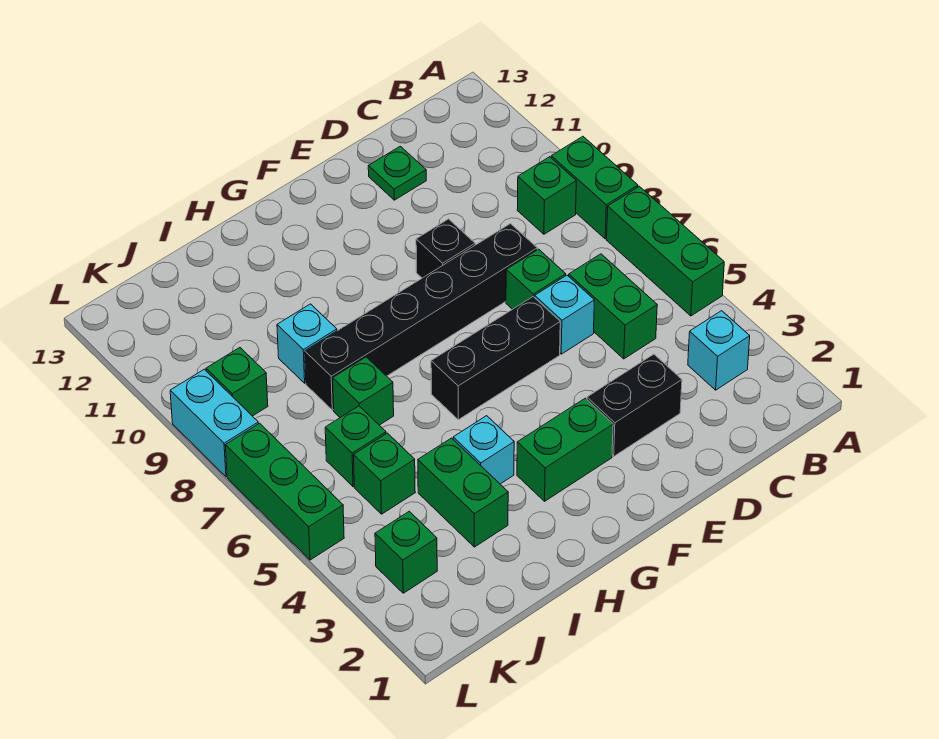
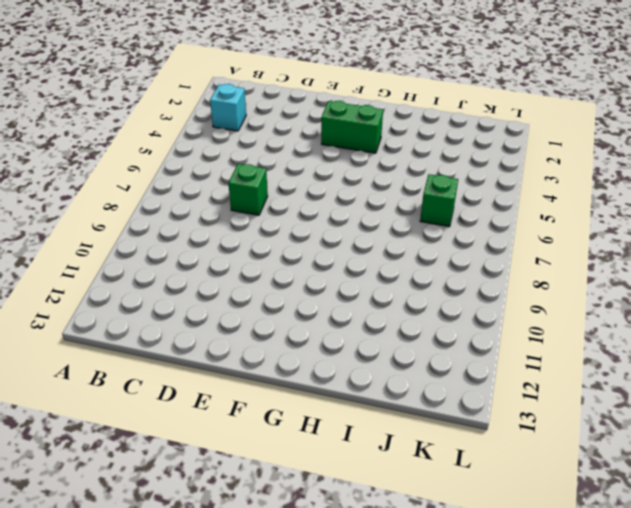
none -> green 1x3 brick [607,186,724,316]
none -> green 1x2 brick [551,136,638,239]
none -> green 1x1 brick [517,157,576,234]

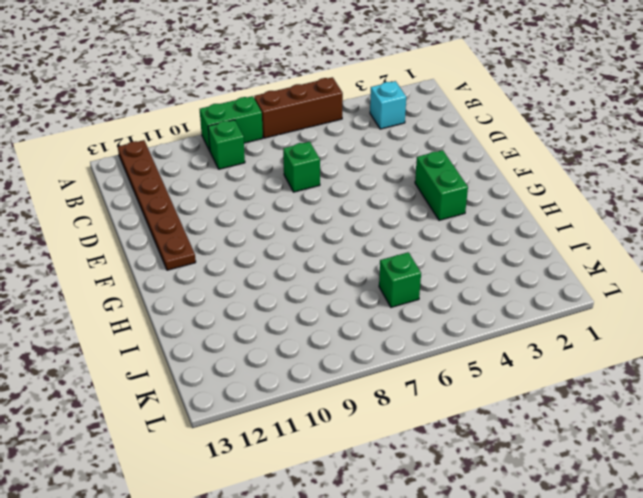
brown 1x3 brick [254,77,343,138] -> green 1x3 brick [607,186,724,316]
brown 1x6 plate [118,140,196,270] -> green 1x1 plate [368,146,426,200]
none -> green 1x2 brick [569,254,657,359]
none -> black 1x2 brick [587,354,682,456]
none -> cyan 1x1 brick [535,275,594,354]

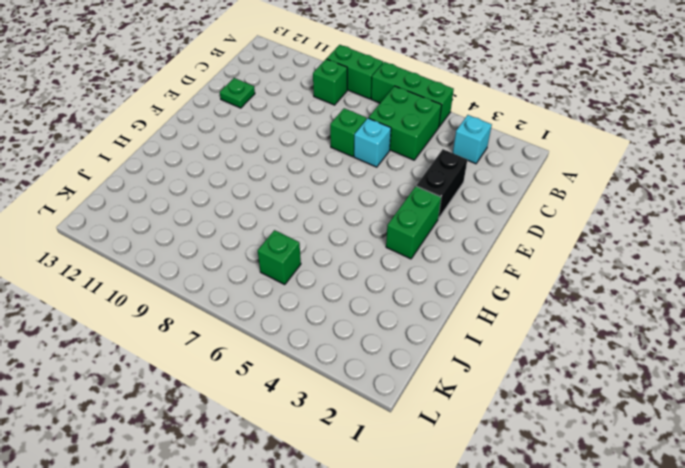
green 2x2 brick [369,86,442,160] -> green 1x2 brick [569,254,657,359]
none -> black 1x6 brick [305,224,537,410]
none -> black 1x3 brick [431,297,560,420]
none -> black 1x1 brick [416,219,475,278]

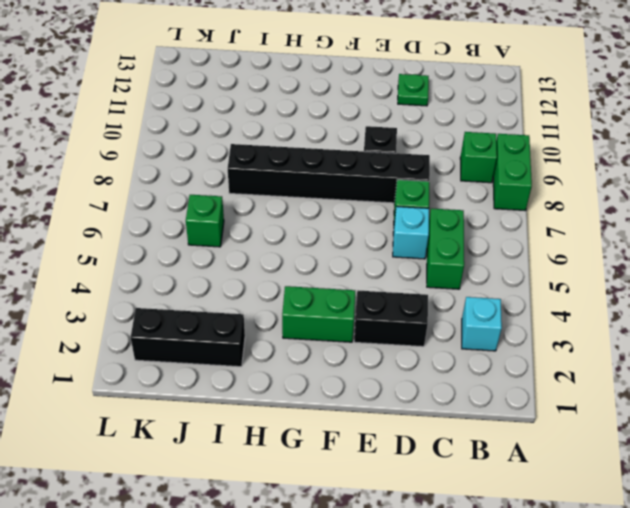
black 1x3 brick [131,308,245,367] -> black 1x3 brick moved to [431,297,560,420]
none -> green 1x3 brick [607,186,724,316]
none -> cyan 1x1 brick [453,416,514,484]
none -> green 1x2 brick [418,438,508,547]

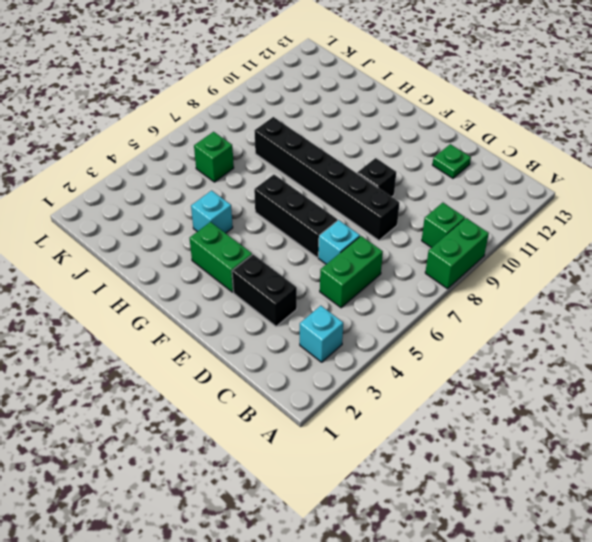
none -> green 1x3 brick [607,186,724,316]
none -> green 1x1 brick [506,249,566,309]
none -> green 1x2 brick [418,438,508,547]

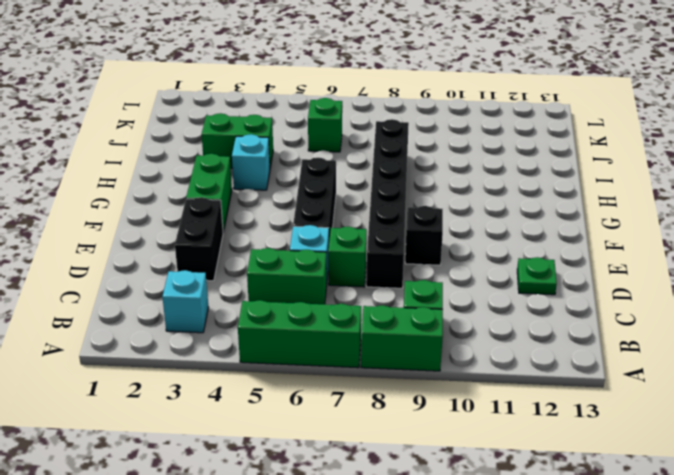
none -> green 1x1 brick [333,357,394,425]
none -> cyan 1x1 brick [277,304,337,383]
none -> green 1x1 brick [354,433,415,514]

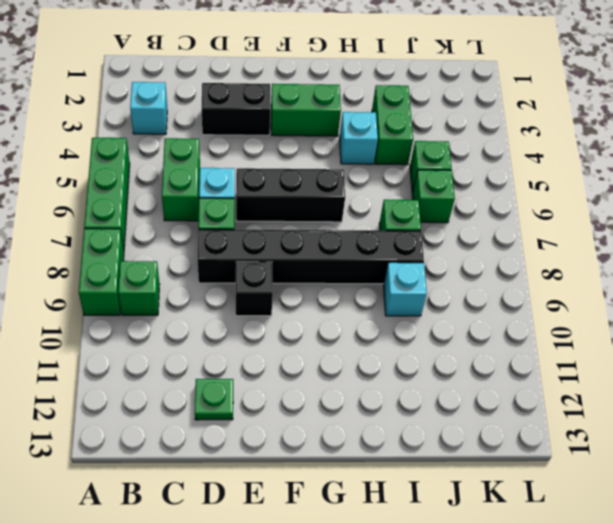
none -> green 1x1 brick [375,511,437,593]
none -> green 1x1 brick [206,348,268,416]
none -> green 1x3 brick [225,423,344,560]

